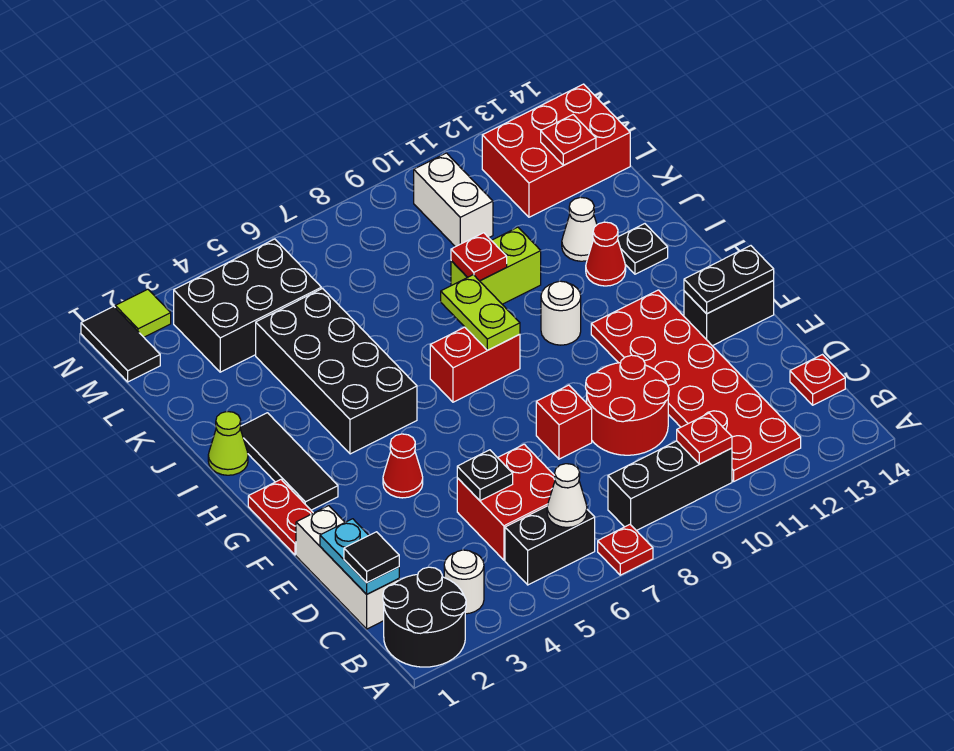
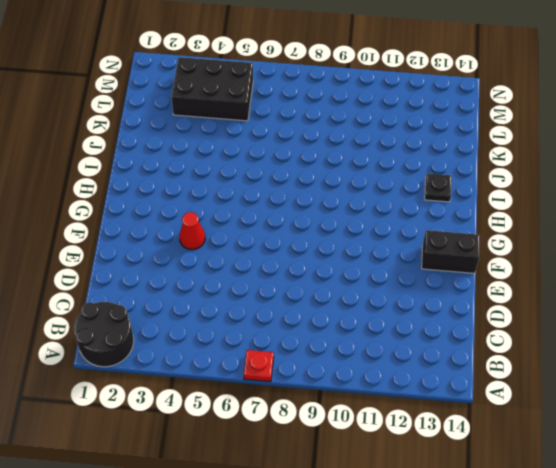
none -> white 1x1 round brick [444,550,484,614]
none -> black 1x2 brick [505,506,595,585]
none -> black 1x3 brick [608,441,732,531]
none -> red 2x6 plate [591,290,801,481]

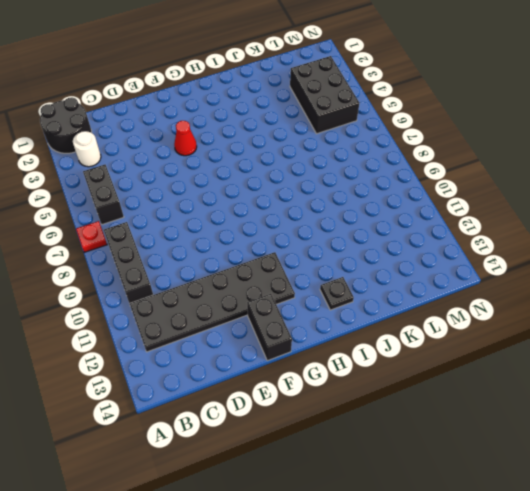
black 2x6 plate [129,252,295,352] -> red 2x6 plate [591,290,801,481]
none -> white 1x3 brick [296,506,399,629]
none -> red 2x2 brick [457,444,555,560]
none -> red 1x1 plate [790,355,845,405]
none -> red 2x2 round brick [586,355,669,455]

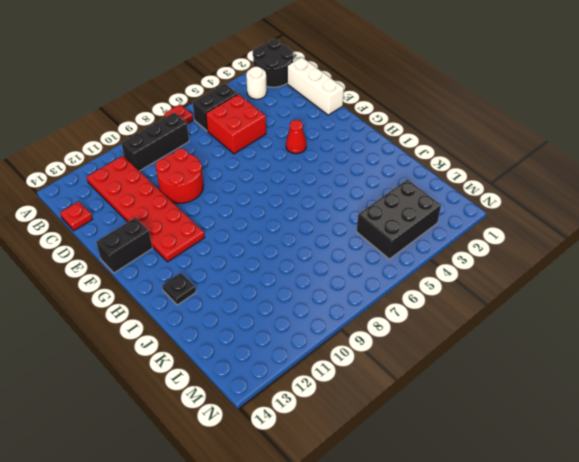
none -> red 1x1 brick [536,385,592,459]
none -> red 1x2 plate [248,480,313,555]
none -> black 1x3 tile [240,413,338,510]
none -> black 2x4 brick [256,289,417,454]

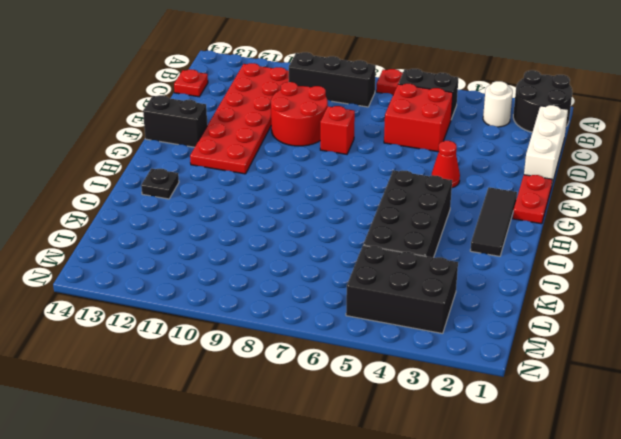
none -> red 1x2 brick [430,327,520,402]
none -> white 1x1 round brick [541,281,581,345]
none -> lime 1x1 cone [208,412,248,475]
none -> red 1x1 cone [586,222,626,286]

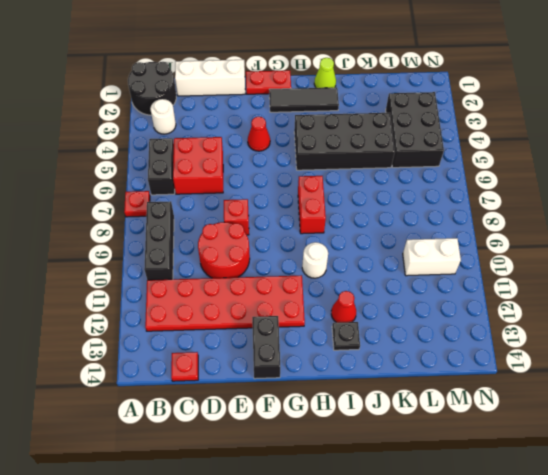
none -> lime 1x2 brick [451,227,541,304]
none -> white 1x1 cone [562,197,597,261]
none -> red 2x3 brick [482,84,630,217]
none -> black 1x2 tile [81,306,160,382]

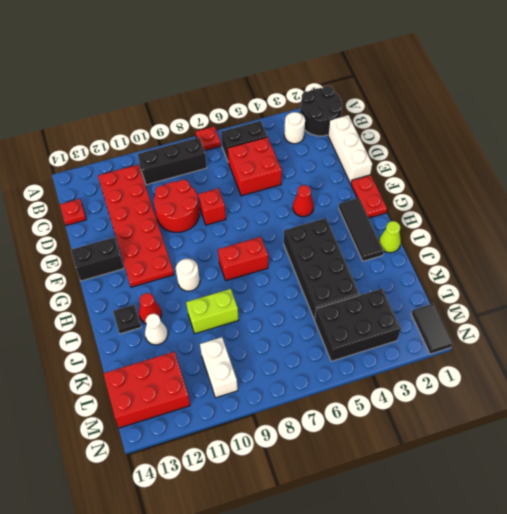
none -> lime 1x1 tile [115,289,171,337]
none -> white 1x1 cone [547,464,587,527]
none -> red 1x1 plate [677,413,732,464]
none -> cyan 1x2 plate [320,519,399,594]

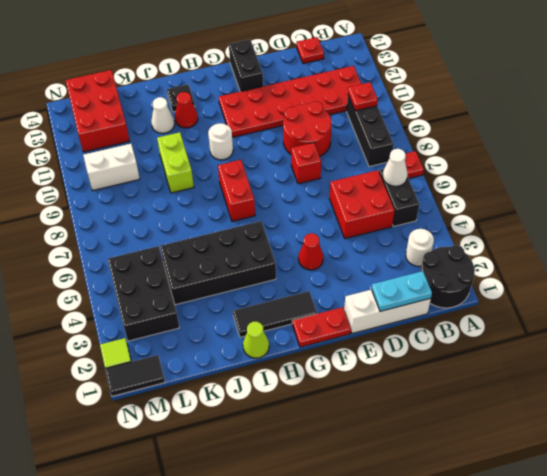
none -> black 1x1 plate [457,450,513,501]
none -> black 1x2 plate [684,246,774,314]
none -> lime 1x2 plate [441,275,520,350]
none -> red 1x1 plate [451,233,507,281]

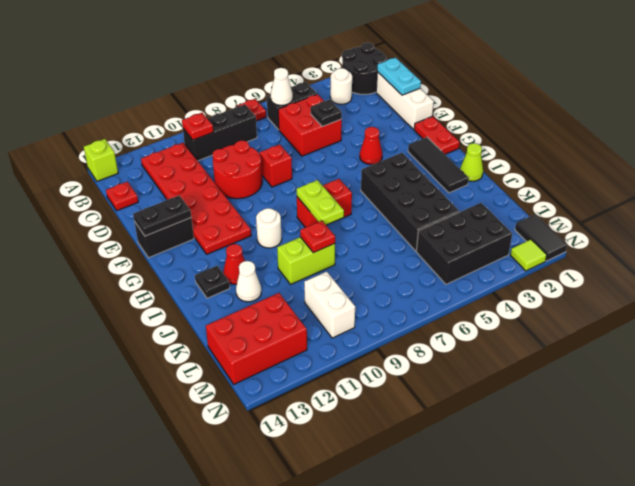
lime 1x1 brick [84,139,118,181] -> none
none -> red 1x1 plate [541,115,596,165]
none -> black 1x1 tile [344,532,399,583]

